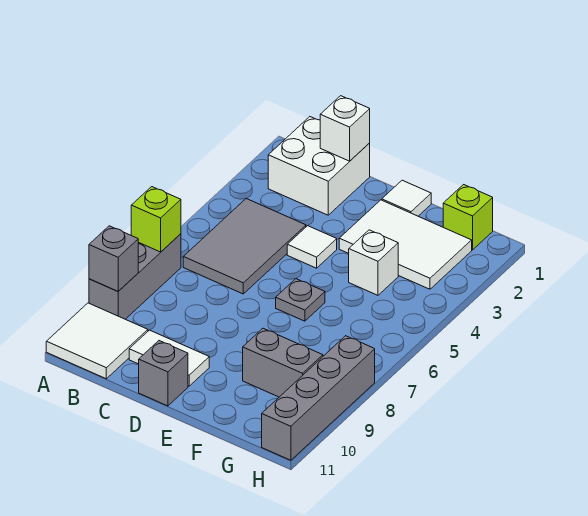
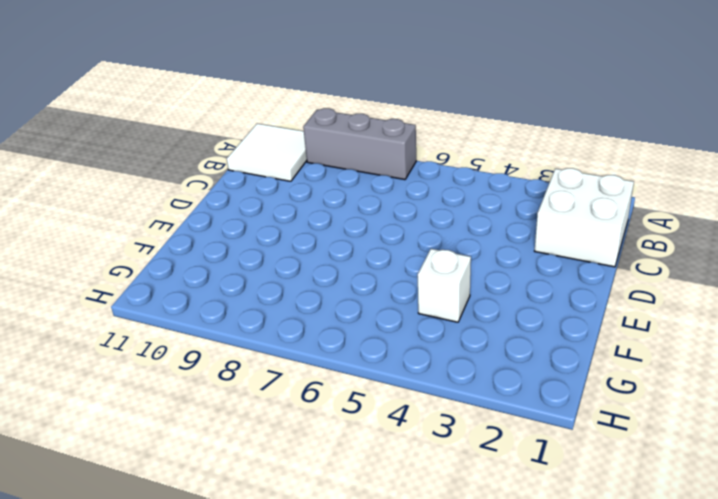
none -> grey 2x3 tile [183,198,306,294]
none -> white 1x2 tile [129,330,209,386]
none -> white 1x1 tile [287,226,337,268]

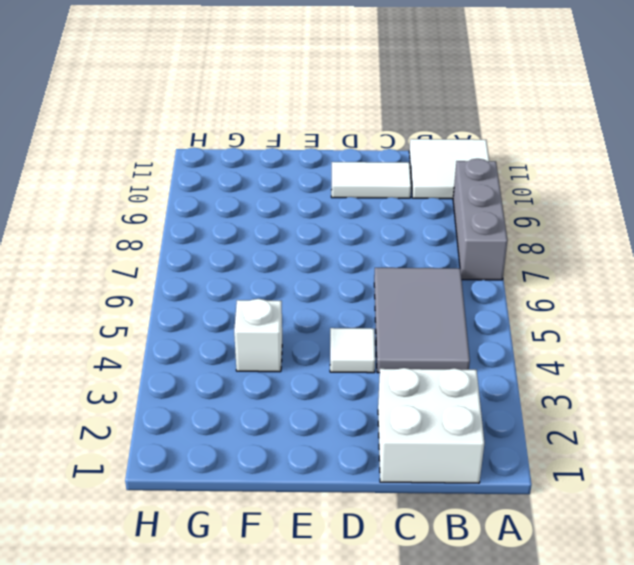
none -> grey 1x1 brick [139,341,188,406]
none -> white 1x1 tile [382,180,431,216]
none -> white 2x3 tile [339,200,472,289]

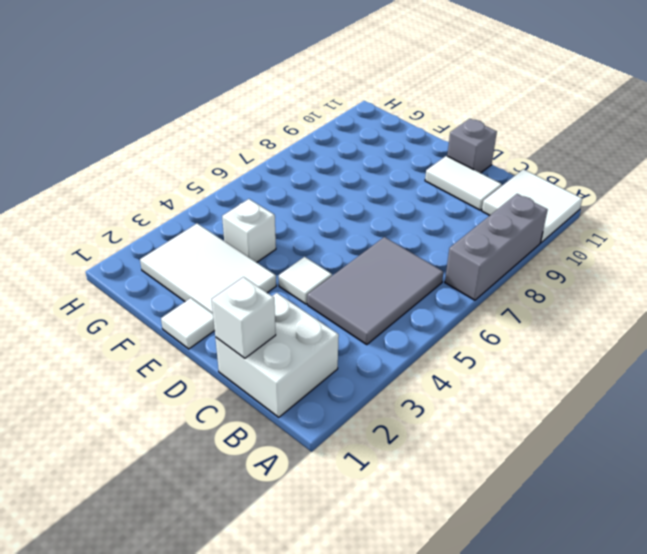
none -> grey 1x1 plate [276,279,325,321]
none -> grey 1x2 brick [243,328,323,397]
none -> lime 1x1 brick [443,185,493,250]

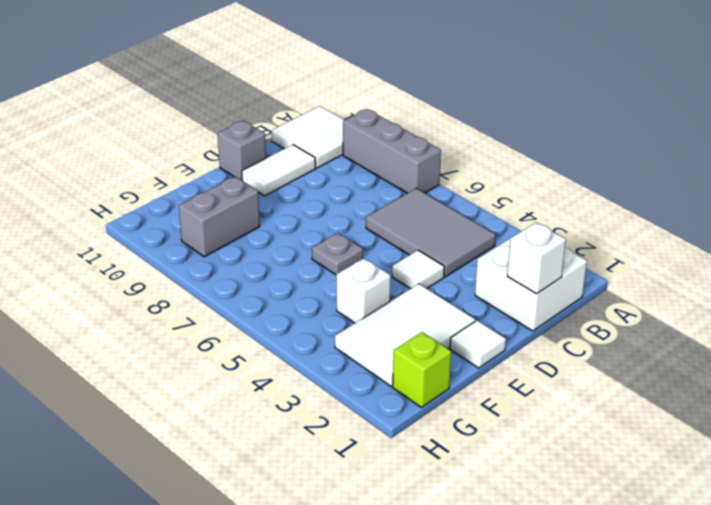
none -> grey 1x4 brick [262,336,375,460]
none -> lime 1x1 brick [131,187,181,252]
none -> grey 1x1 brick [89,226,138,291]

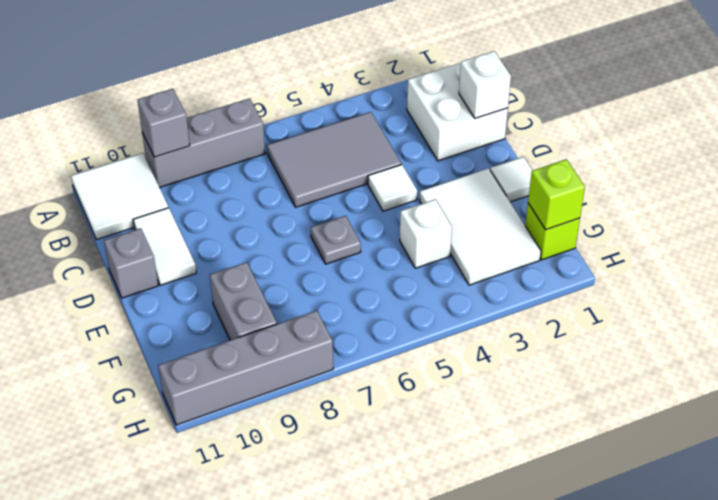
lime 1x1 brick [528,159,585,230] -> lime 1x1 brick moved to [131,187,181,252]

